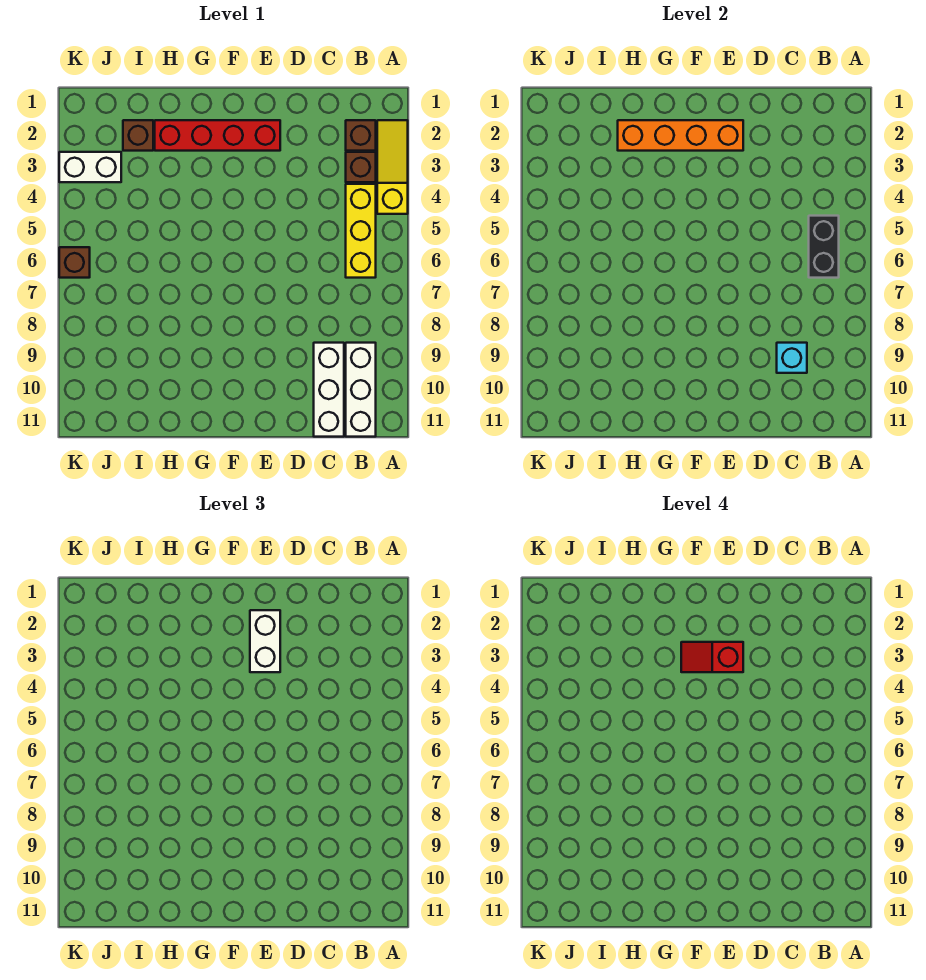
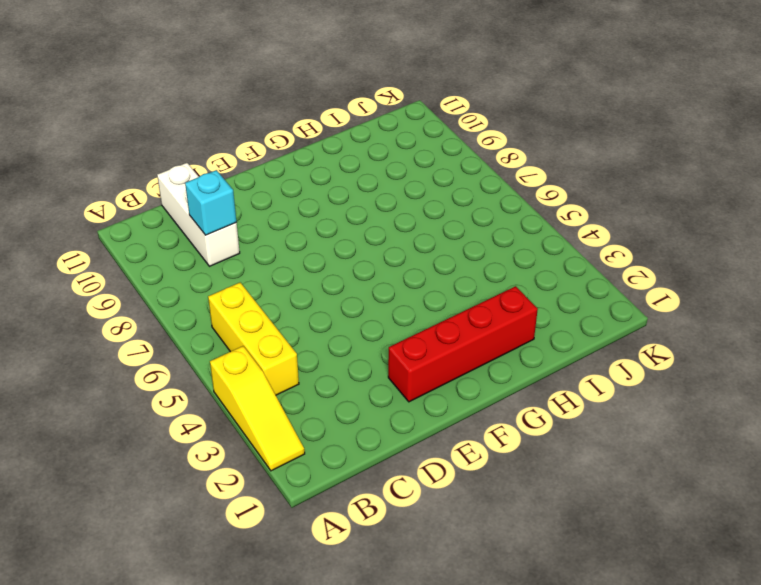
none -> brown 1x1 brick [346,120,376,151]
none -> brown 1x1 brick [346,152,376,182]
none -> white 1x3 brick [346,343,376,437]

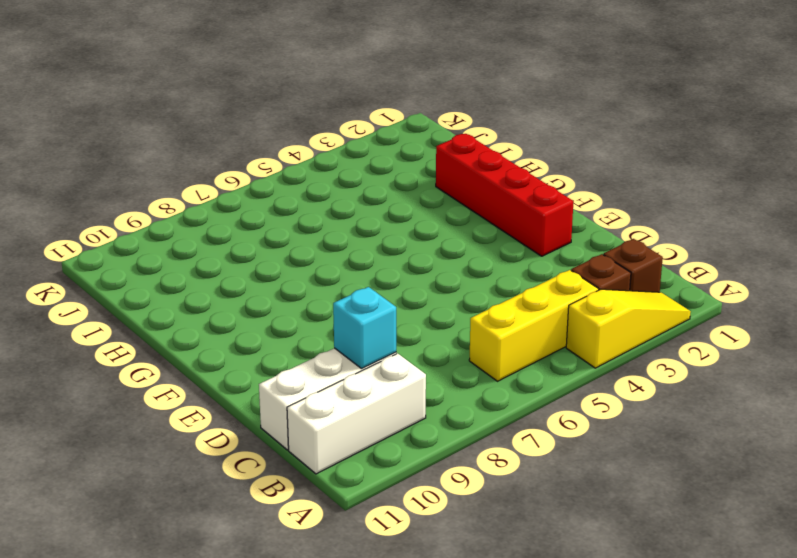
none -> brown 1x1 brick [123,120,153,151]
none -> white 1x2 brick [59,152,121,182]
none -> brown 1x1 brick [59,247,90,278]

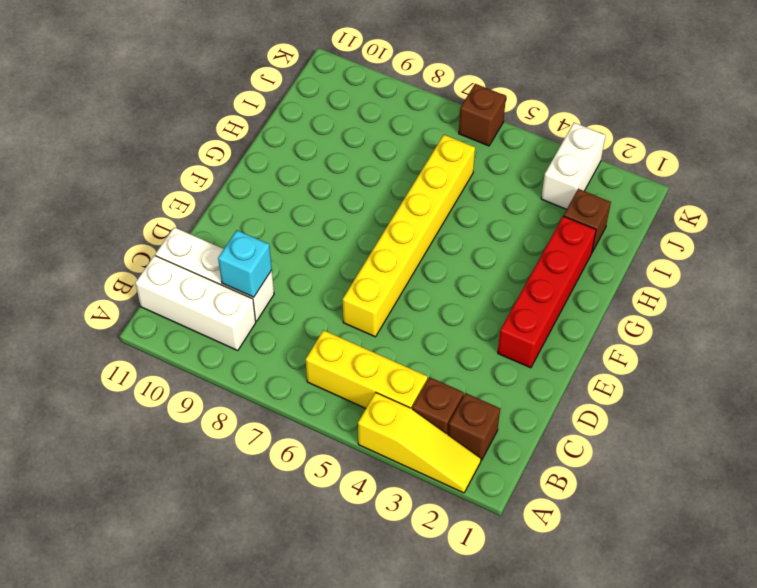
yellow 1x6 brick [343,135,475,337] -> none
none -> black 1x2 brick [809,216,839,278]
none -> orange 1x4 brick [618,120,743,151]
none -> white 1x2 brick [250,610,280,672]

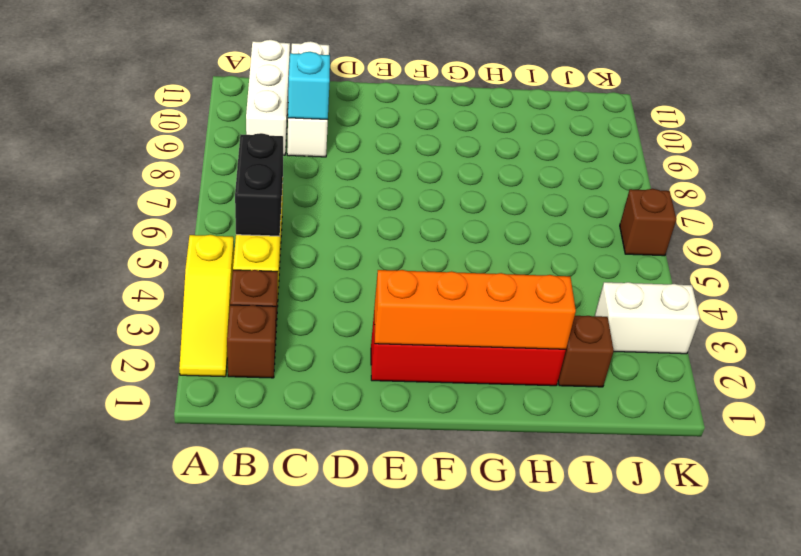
none -> white 1x2 brick [250,610,280,672]
none -> red 1x2 slope [681,642,743,672]

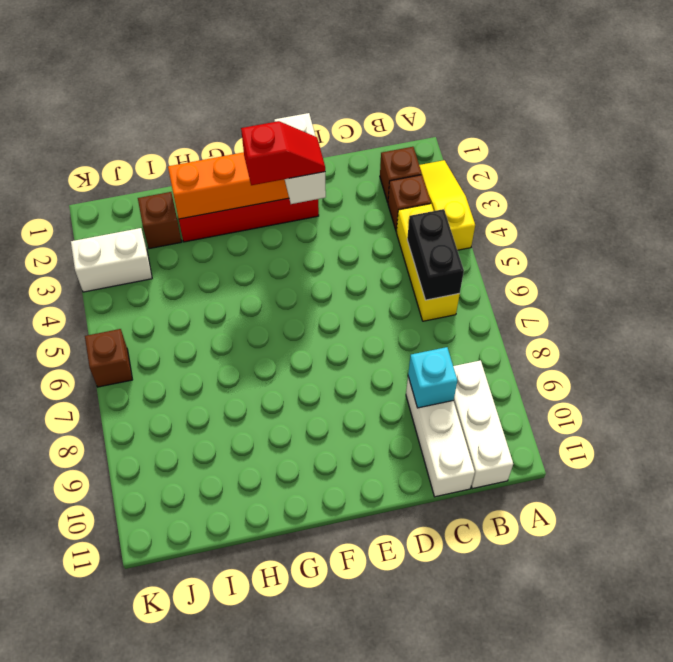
red 1x2 slope [241,121,325,185] -> red 1x2 slope turned to [681,642,743,672]

